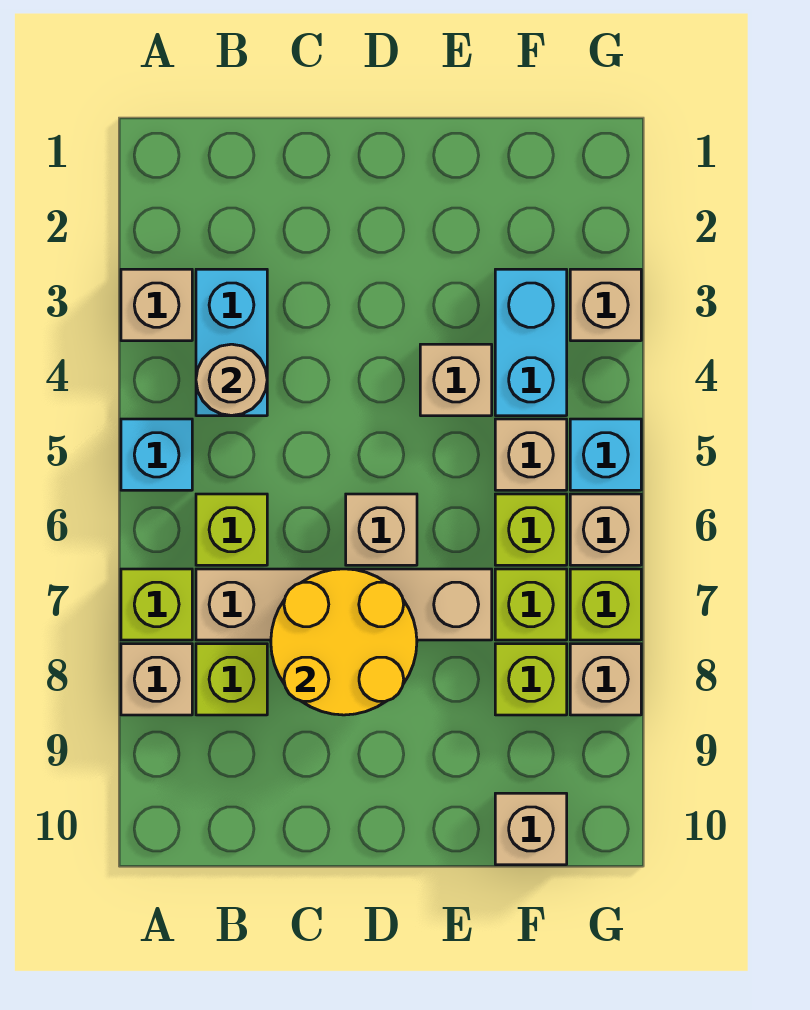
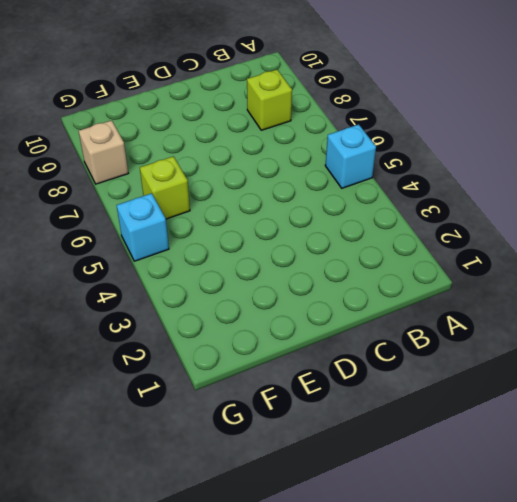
none -> tan 1x1 brick [121,269,192,341]
none -> lime 1x1 brick [121,569,192,640]
none -> tan 1x1 brick [121,644,192,715]

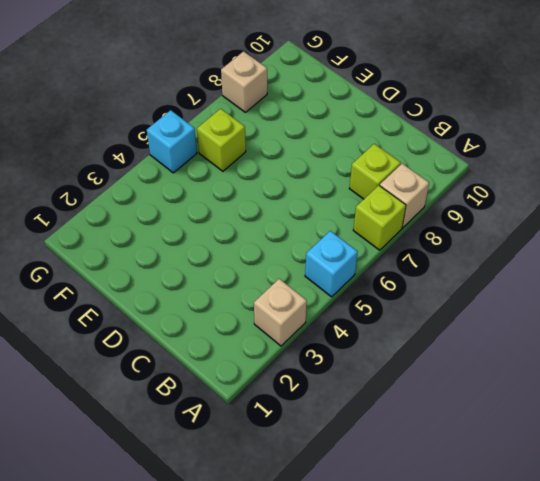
none -> cyan 1x2 brick [196,269,267,416]
none -> lime 1x1 brick [196,494,267,565]
none -> tan 1x4 brick [196,569,492,640]

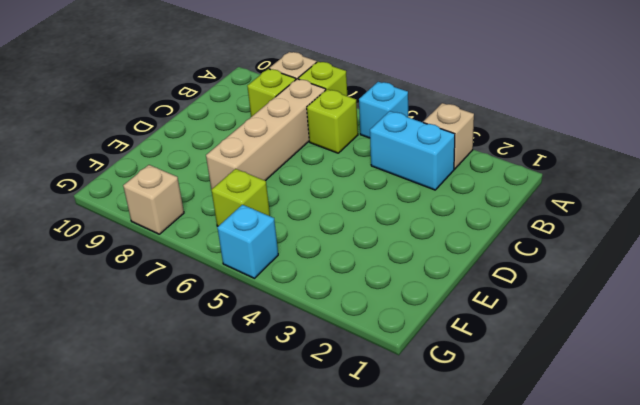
none -> tan 1x1 brick [346,494,417,565]
none -> tan 1x1 brick [420,344,492,416]
none -> cyan 1x2 brick [495,269,567,416]

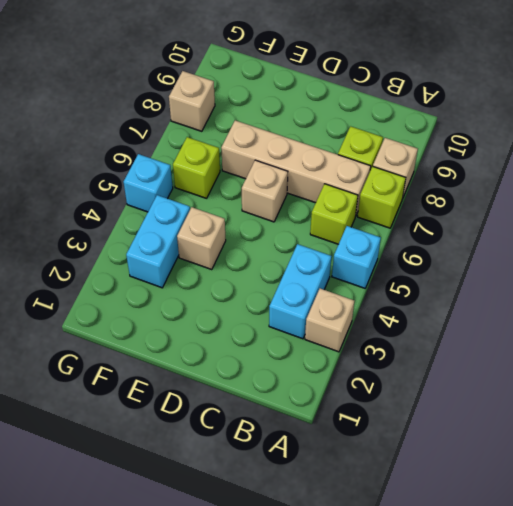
none -> tan 1x1 brick [495,419,567,490]
none -> lime 1x1 brick [495,569,567,640]
none -> lime 1x1 brick [495,644,567,715]

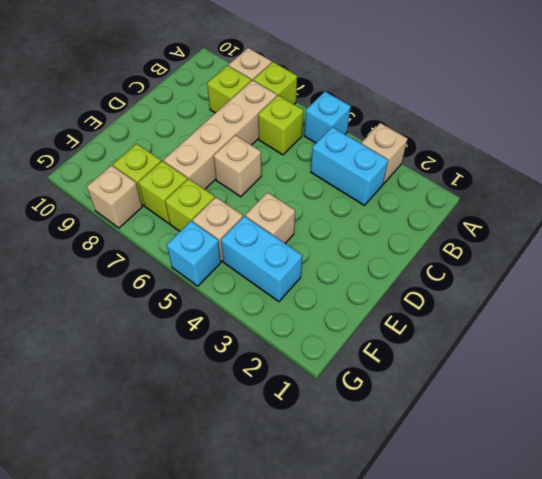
none -> tan 1x1 brick [495,793,567,865]
none -> tan 1x1 brick [570,269,641,341]
none -> tan 1x1 brick [570,494,641,565]

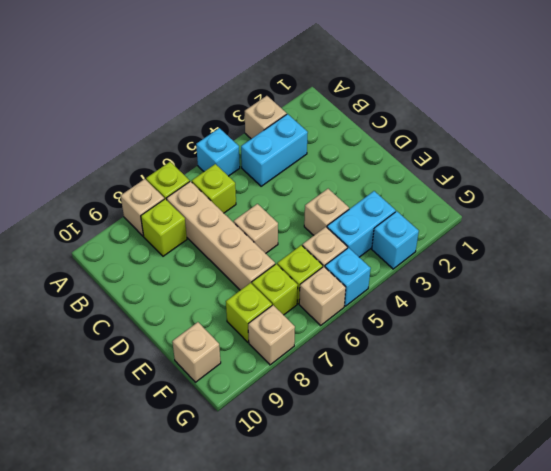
cyan 1x1 brick [372,211,419,269] -> tan 1x1 brick [570,269,641,341]
none -> lime 1x1 brick [570,569,641,640]
none -> tan 1x1 round brick [196,344,267,416]
none -> yellow 2x2 round brick [271,569,417,715]

